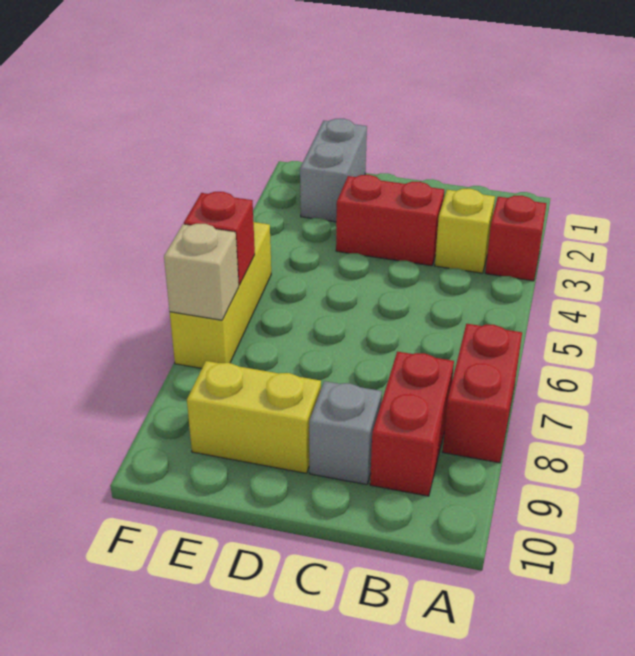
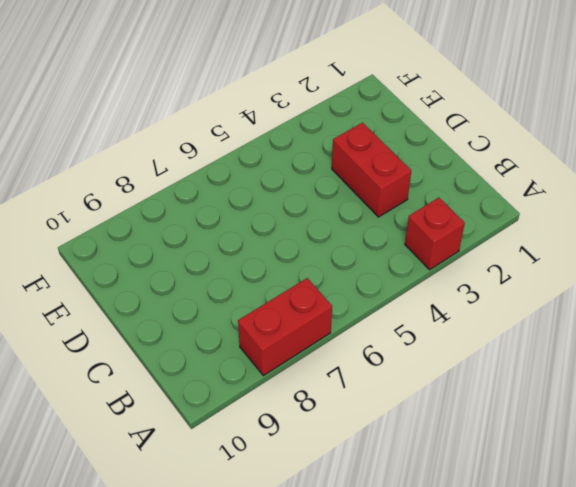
none -> yellow 1x1 brick [435,189,495,273]
none -> red 1x2 brick [370,352,454,496]

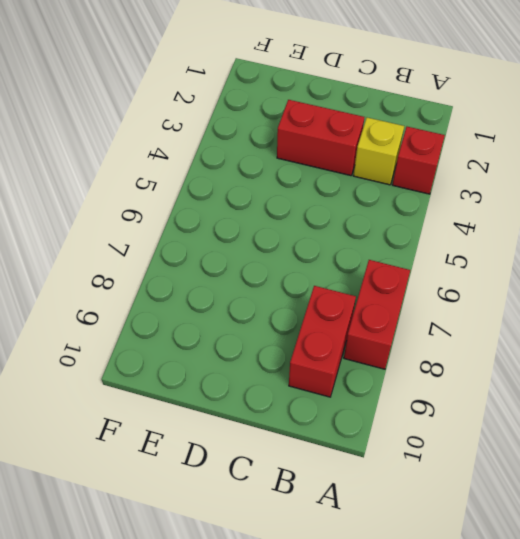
none -> grey 1x1 brick [309,381,382,485]
none -> yellow 1x2 brick [187,361,321,473]

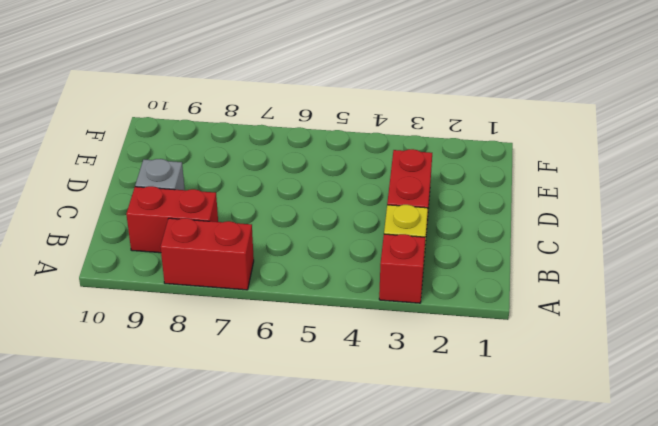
none -> yellow 1x2 brick [187,361,321,473]
none -> grey 1x2 brick [300,119,367,222]

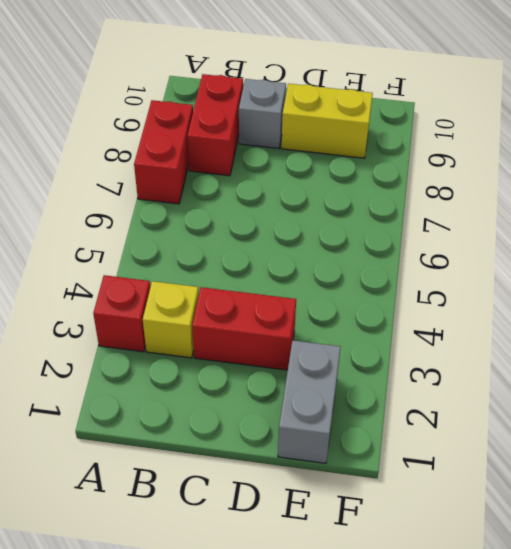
none -> yellow 1x3 brick [170,222,271,368]
none -> red 1x1 brick [184,192,255,285]

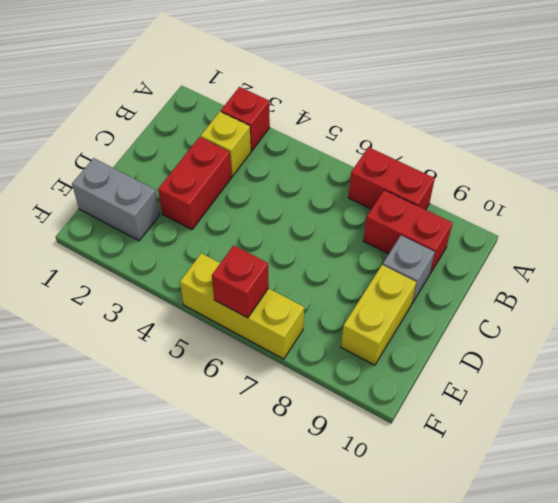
none -> tan 1x1 brick [164,224,239,320]

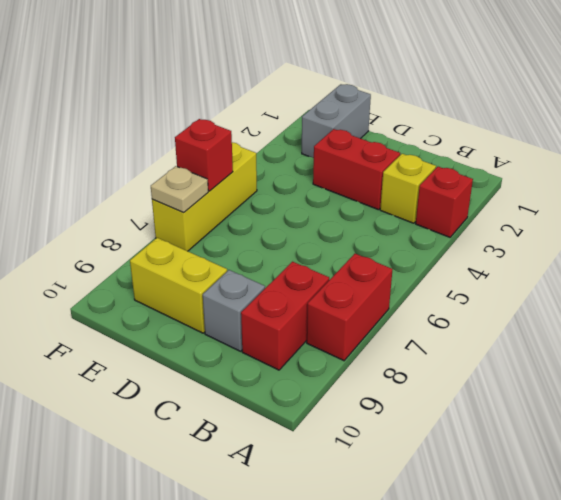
tan 1x1 plate [151,166,208,212] -> tan 1x1 brick [164,224,239,320]

